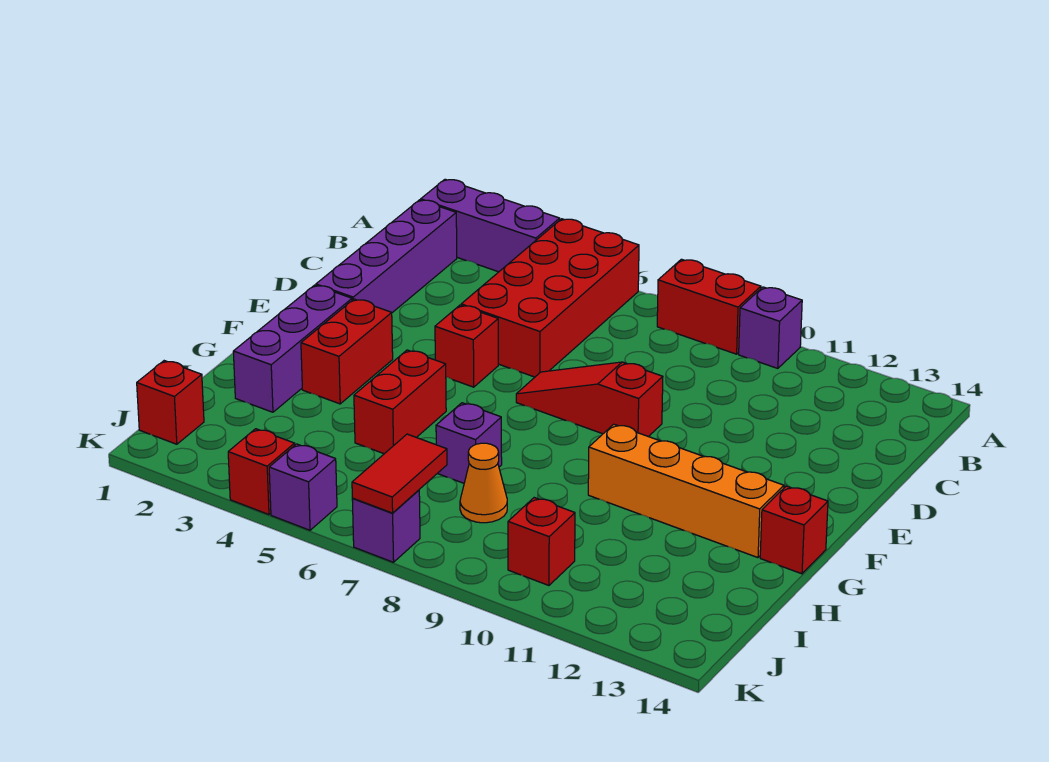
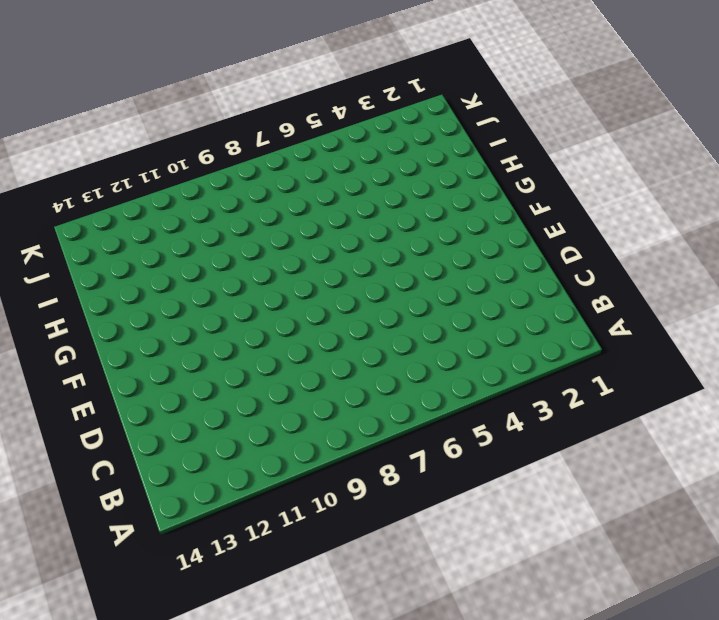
none -> purple 1x3 brick [421,179,560,272]
none -> red 2x4 brick [461,219,639,377]
none -> red 1x2 brick [657,259,761,354]

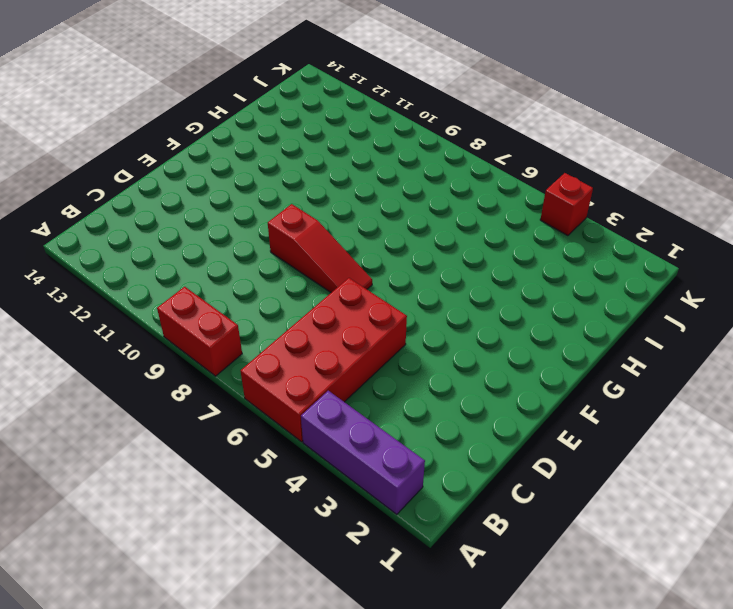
none -> purple 1x1 brick [739,287,802,368]
none -> purple 1x4 brick [316,200,457,313]
none -> red 1x1 brick [435,305,498,387]

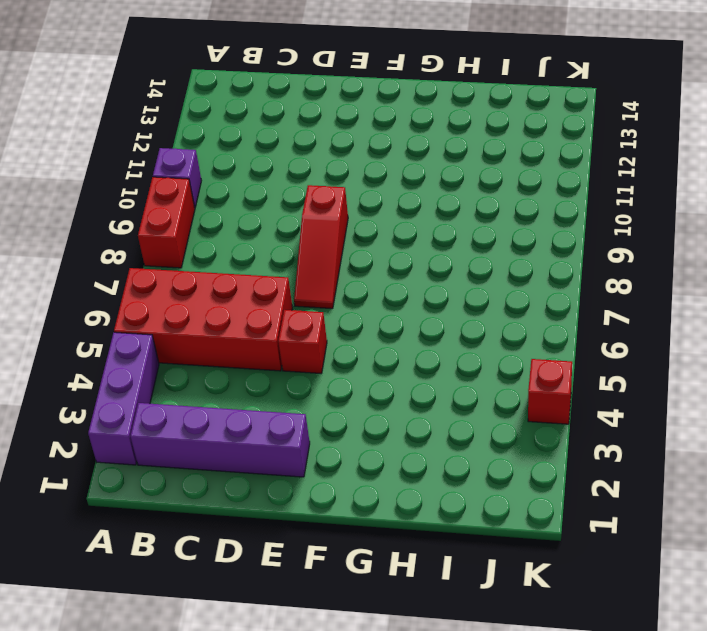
none -> purple 1x3 brick [233,285,352,412]
none -> red 1x2 brick [301,299,393,404]
none -> red 1x2 brick [354,350,446,454]

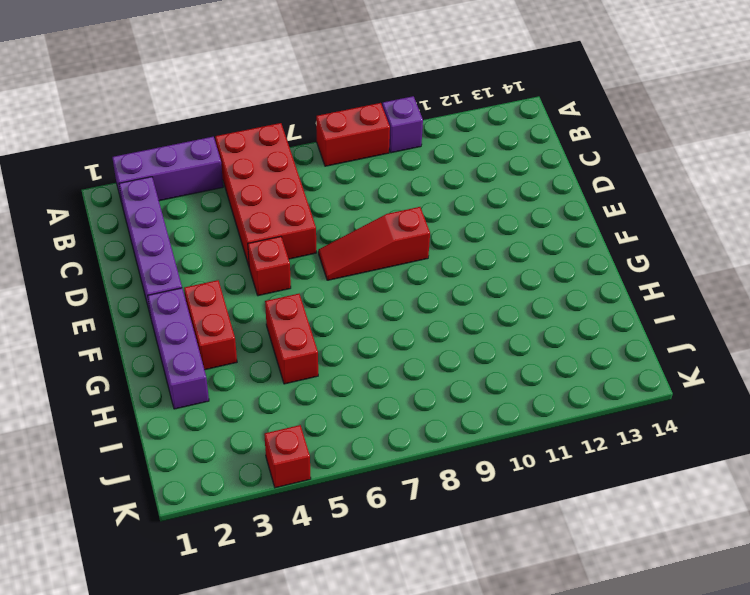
none -> orange 1x4 brick [588,424,784,558]
none -> red 1x1 brick [760,486,828,574]
none -> purple 1x1 brick [436,403,502,483]

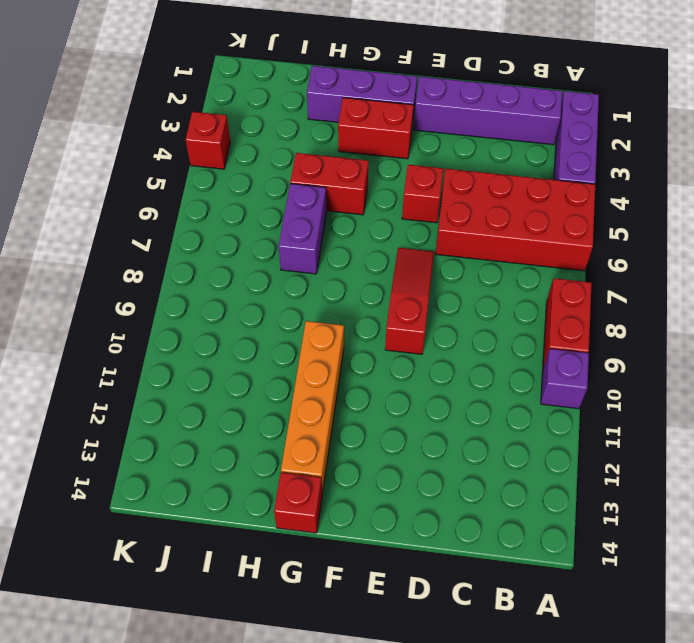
purple 1x2 brick [279,184,327,274] -> purple 1x1 brick [436,403,502,483]
none -> orange 1x1 cone [460,443,507,523]
none -> red 1x1 brick [137,361,204,444]
none -> red 1x1 brick [508,498,575,585]

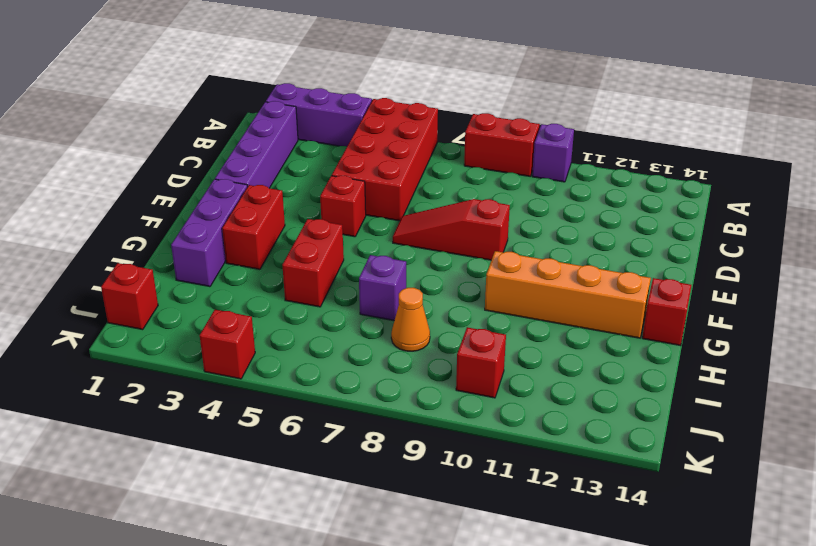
none -> purple 1x1 brick [269,444,337,530]
none -> purple 1x1 brick [352,490,420,562]
none -> red 1x2 tile [352,434,447,513]

